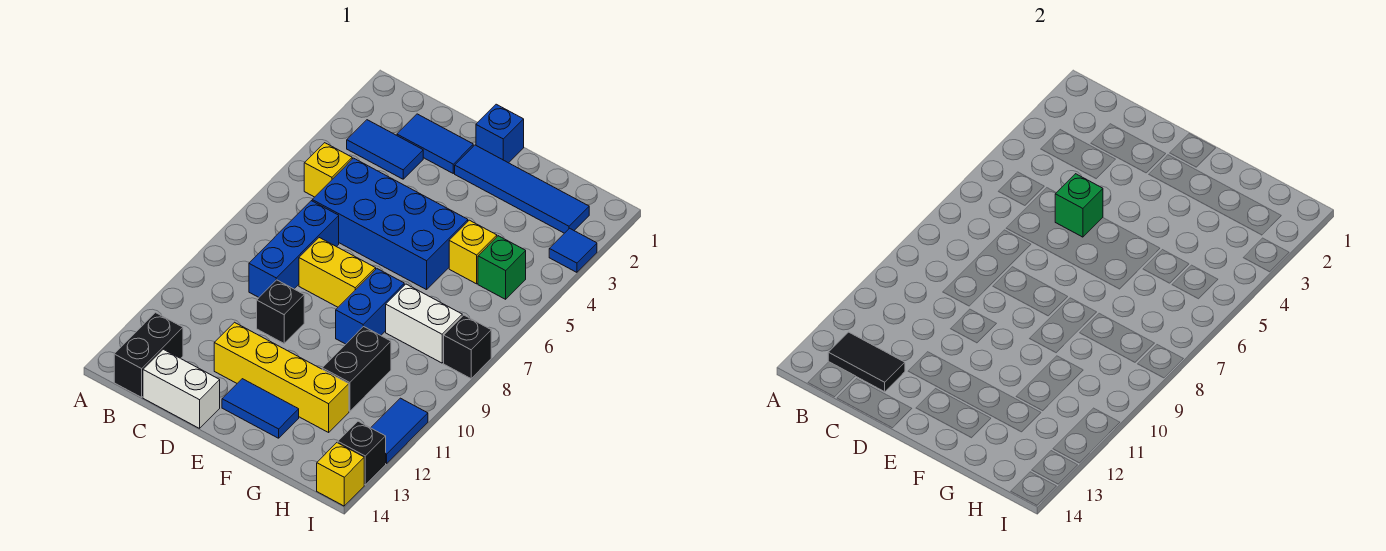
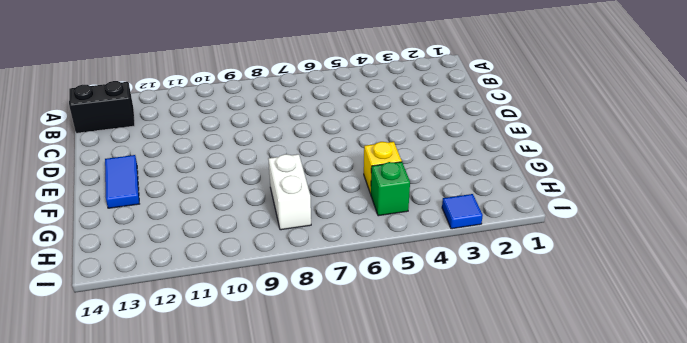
none -> blue 1x2 tile [347,120,423,179]
none -> yellow 1x1 brick [304,143,352,197]
none -> blue 1x2 tile [397,114,473,173]

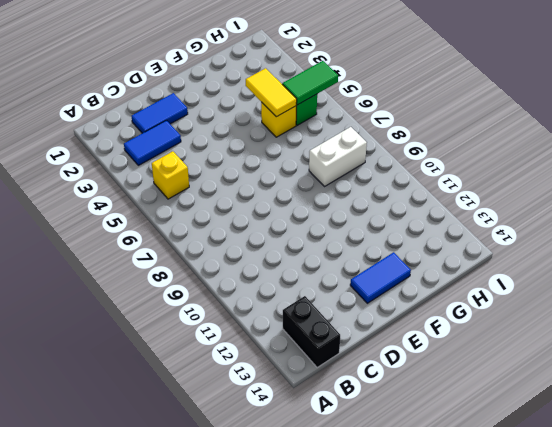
yellow 1x2 tile [246,68,297,117] -> none
green 1x2 tile [282,61,338,105] -> none
none -> blue 2x4 brick [312,158,468,290]
none -> blue 1x3 brick [249,201,339,297]
none -> white 1x2 brick [143,349,220,428]

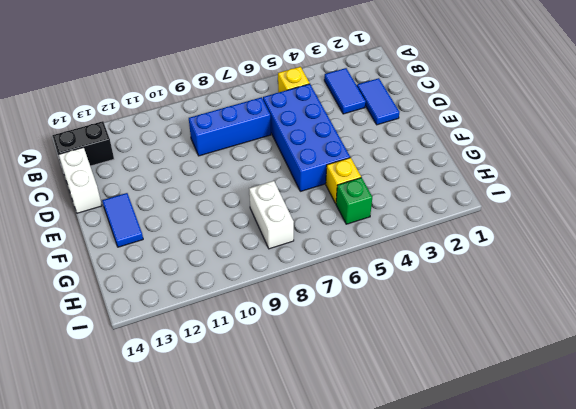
none -> yellow 1x2 brick [299,238,376,307]
none -> black 1x1 brick [257,280,304,343]
none -> yellow 1x4 brick [214,322,349,432]

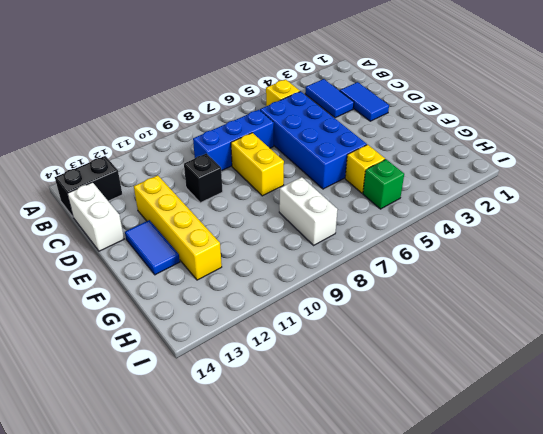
none -> blue 1x1 brick [476,104,524,163]
none -> blue 1x4 tile [455,145,589,233]
none -> blue 1x2 brick [336,269,404,344]

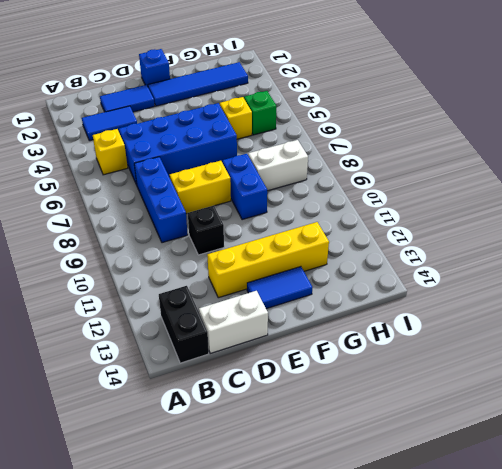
none -> black 1x2 brick [322,326,391,411]
none -> blue 1x1 tile [549,228,597,272]
none -> black 1x1 brick [444,315,491,379]

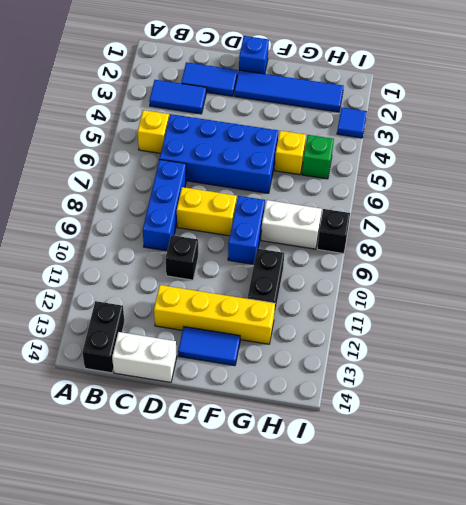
none -> blue 1x2 tile [371,398,428,464]
none -> black 1x1 brick [338,421,386,485]
none -> yellow 1x1 brick [317,443,364,506]

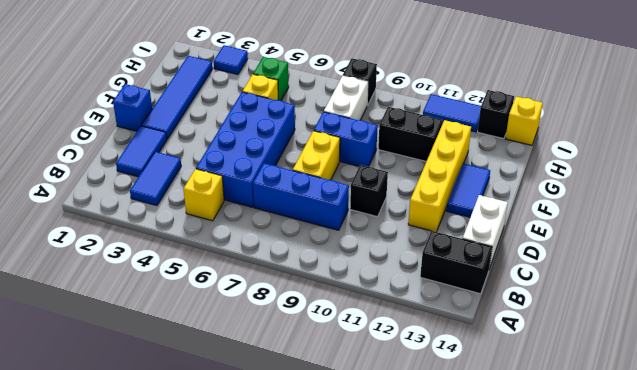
none -> black 1x2 tile [828,332,905,392]
none -> green 1x1 brick [1055,174,1103,237]

